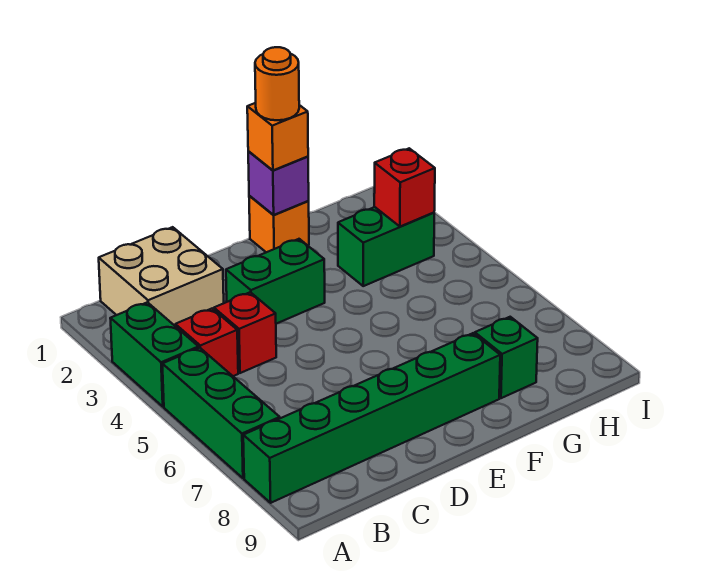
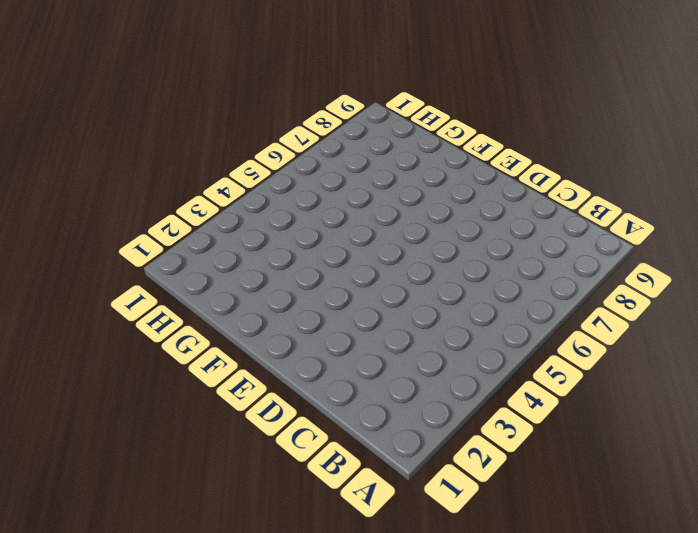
none -> green 1x2 brick [110,302,199,407]
none -> green 1x3 brick [162,348,280,478]
none -> green 1x6 brick [243,333,500,503]

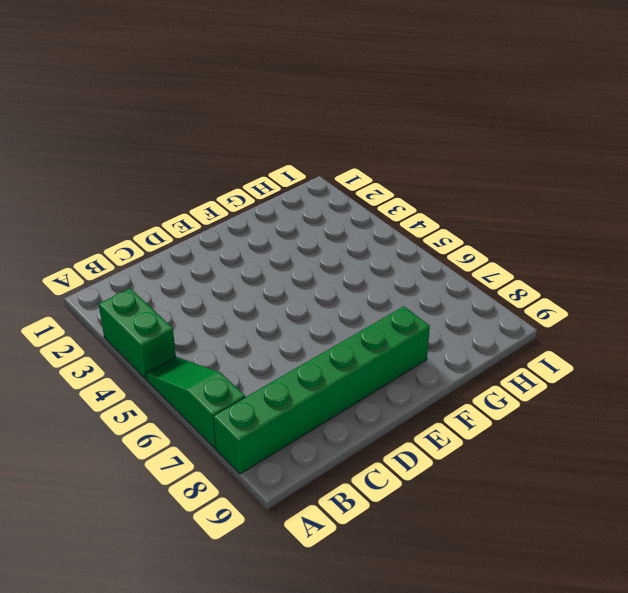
green 1x3 slope [146,357,245,449] -> green 1x3 brick [162,348,280,478]
none -> tan 2x2 brick [99,227,224,326]
none -> red 1x1 brick [175,309,238,376]
none -> red 1x1 brick [214,292,276,373]

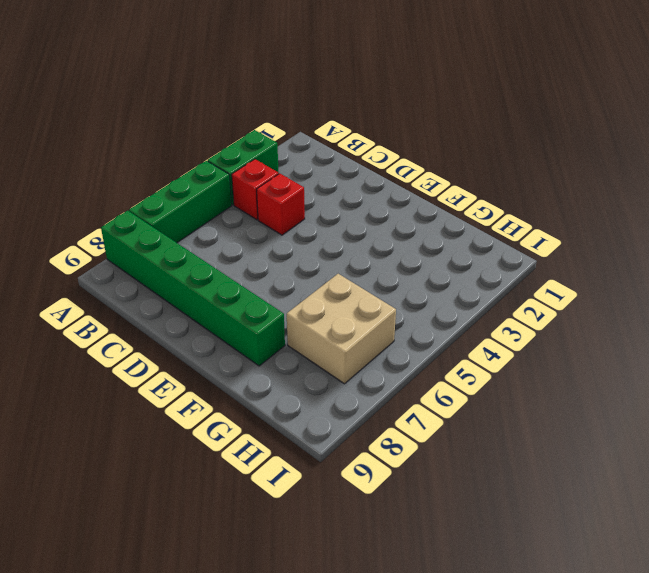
tan 2x2 brick [287,274,396,384] -> tan 2x2 brick moved to [99,227,224,326]
none -> green 1x2 brick [226,239,325,324]
none -> orange 1x1 brick [249,196,309,252]
none -> green 1x2 brick [338,207,434,286]

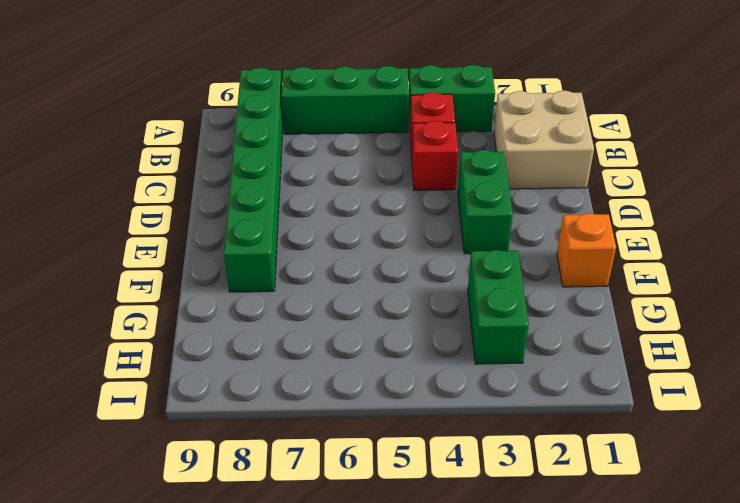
none -> green 1x1 brick [475,317,538,398]
none -> purple 1x1 brick [248,151,309,215]
none -> red 1x1 brick [374,148,435,227]

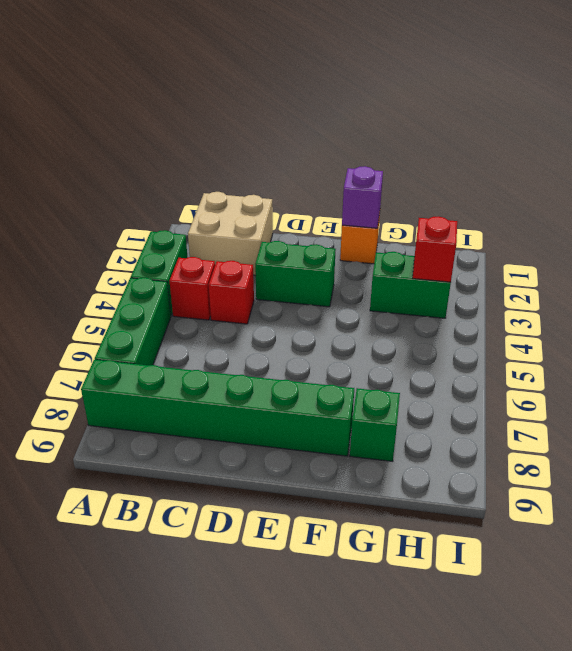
none -> orange 1x1 brick [247,103,308,171]
none -> orange 1x1 round brick [255,47,299,120]

